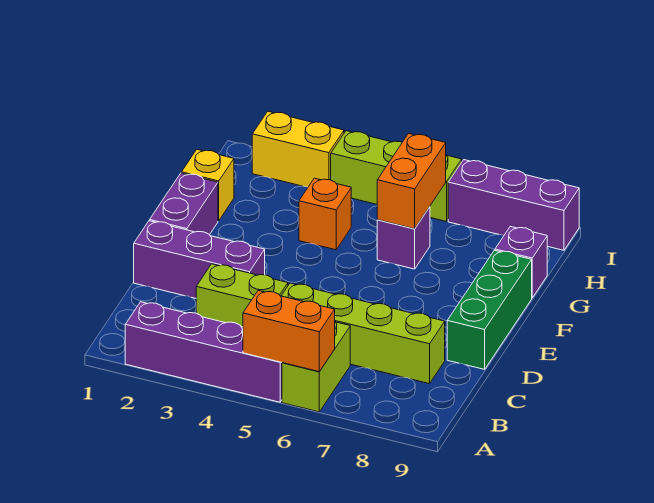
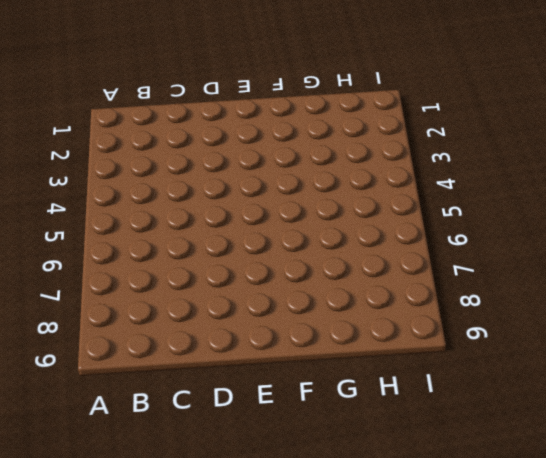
none -> purple 1x4 brick [125,302,282,402]
none -> lime 1x2 brick [282,322,350,412]
none -> lime 1x2 brick [196,264,288,327]

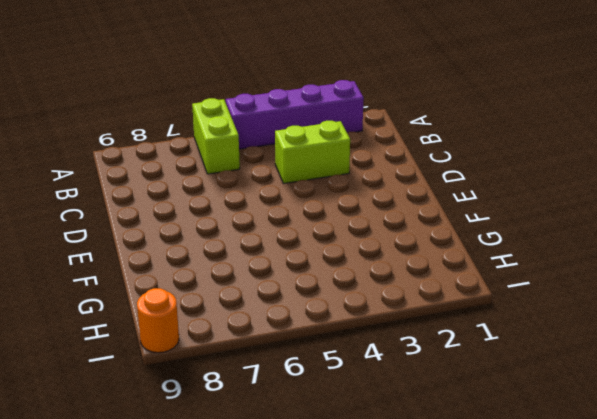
orange 1x1 round brick [137,288,179,353] -> purple 1x3 brick [448,160,579,250]
none -> lime 1x4 brick [282,283,445,384]
none -> purple 1x3 brick [134,221,265,298]
none -> green 1x3 brick [447,250,532,369]

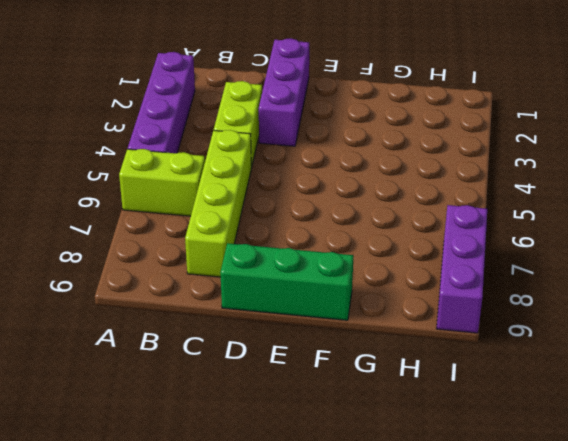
none -> purple 1x2 brick [150,173,218,235]
none -> yellow 1x1 brick [181,149,234,221]
none -> orange 1x1 brick [299,178,351,250]

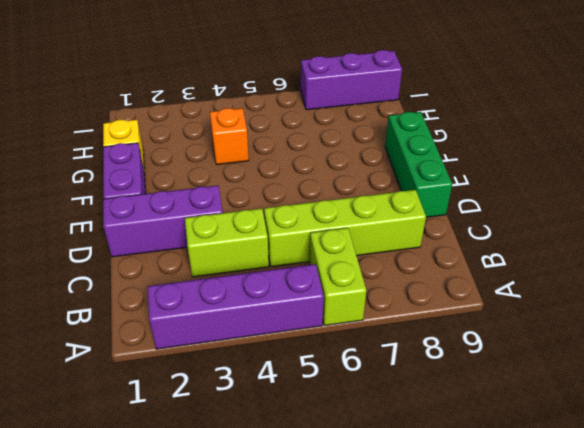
none -> purple 1x1 brick [377,207,430,269]
none -> purple 1x1 brick [495,226,547,298]
none -> yellow 1x2 brick [252,111,344,187]

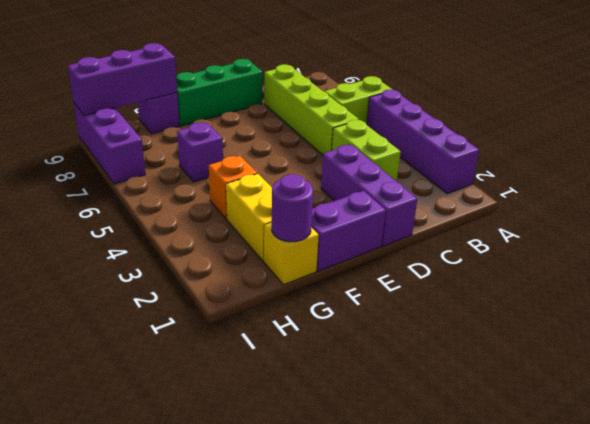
purple 1x1 round brick [272,174,313,242] -> none
yellow 1x2 brick [226,174,272,261] -> yellow 1x2 brick moved to [252,111,344,187]
purple 1x3 brick [68,43,177,116] -> none
none -> lime 1x3 brick [331,131,462,221]
none -> orange 1x2 brick [243,290,335,372]
none -> orange 1x2 brick [377,133,446,229]

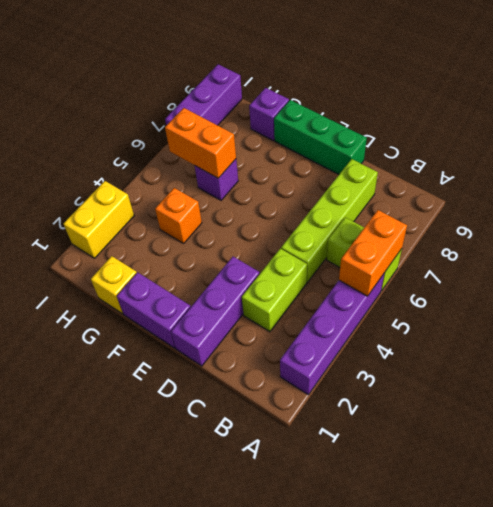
none -> lime 1x3 brick [331,131,462,221]

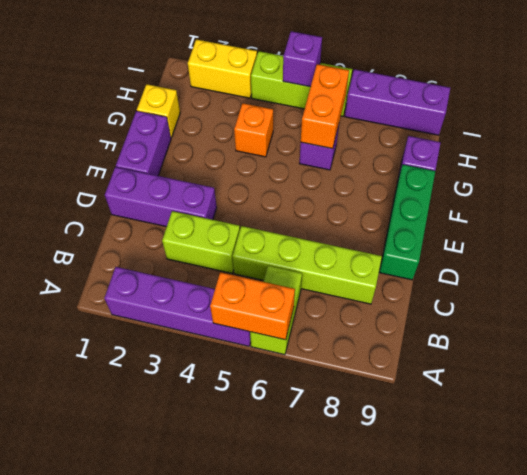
purple 1x1 brick [283,31,322,87] -> none

